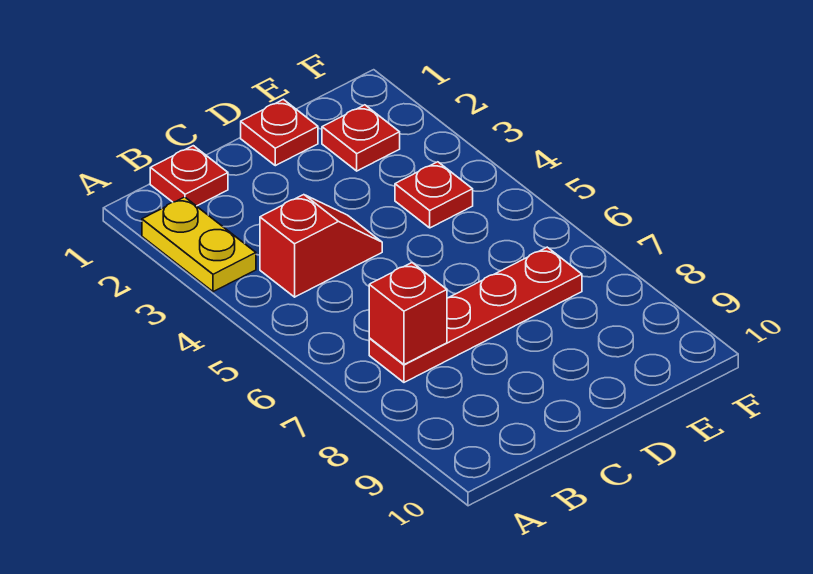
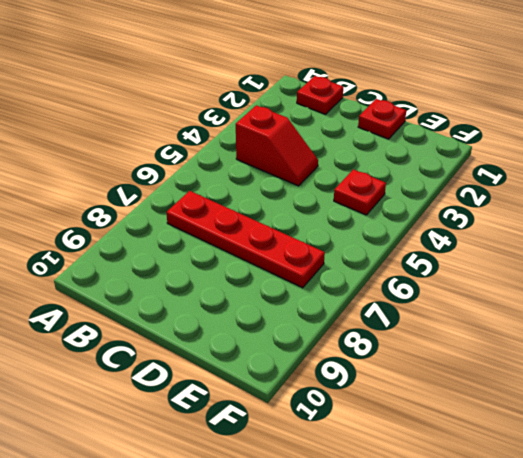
none -> yellow 1x2 plate [142,197,256,292]
none -> red 1x1 plate [322,105,400,171]

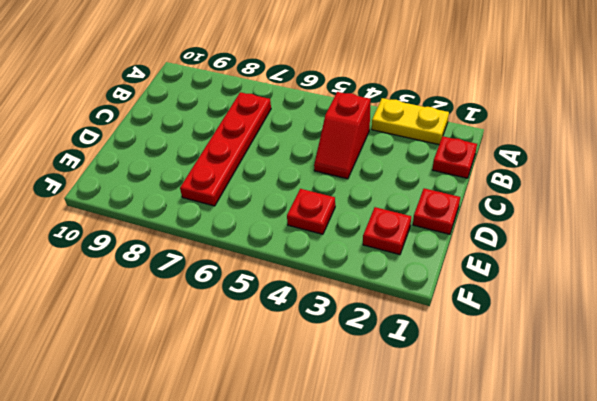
none -> red 1x1 brick [369,263,447,364]

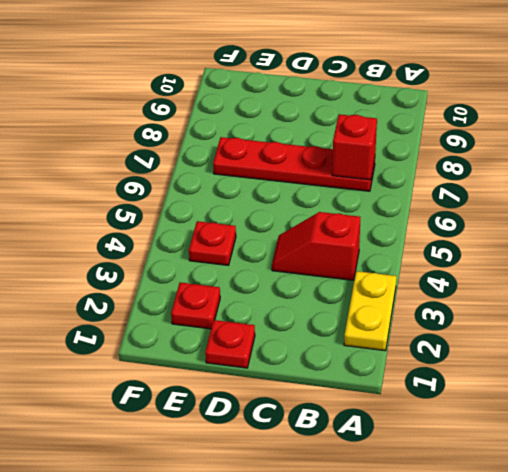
none -> red 1x1 plate [150,146,228,206]

